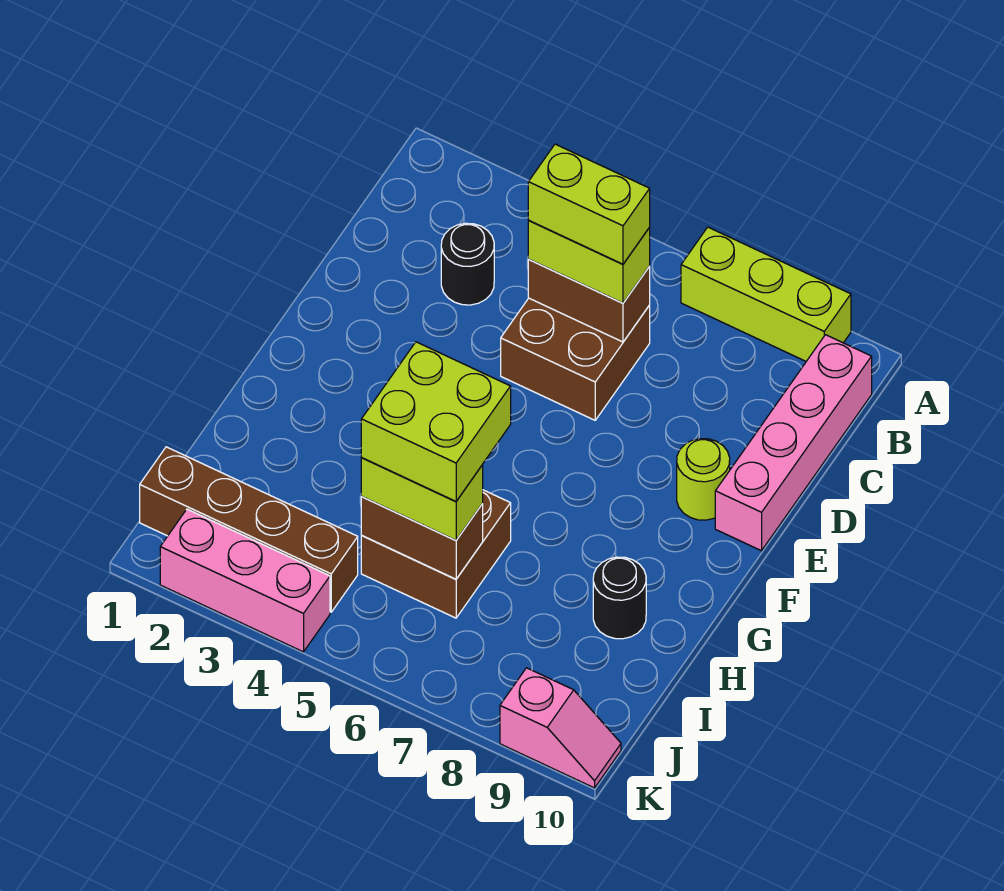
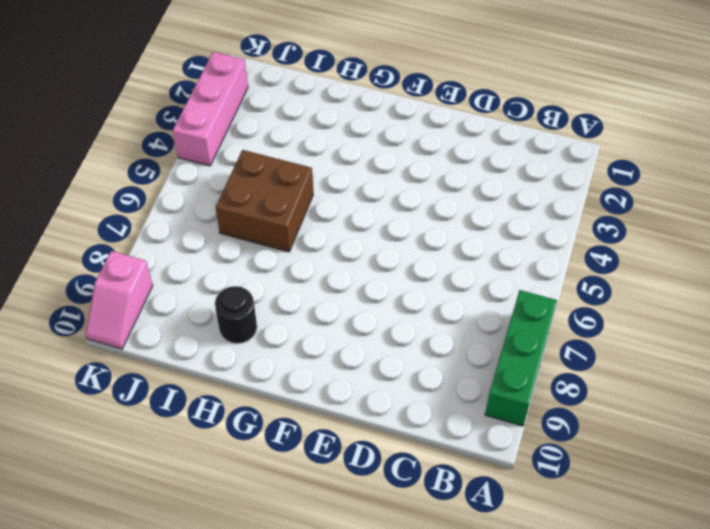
green 1x3 brick [485,290,557,426] -> lime 1x3 brick [681,227,851,361]
none -> pink 1x4 brick [715,335,872,551]
none -> black 1x1 round brick [441,223,494,305]
none -> brown 2x2 brick [501,298,650,420]

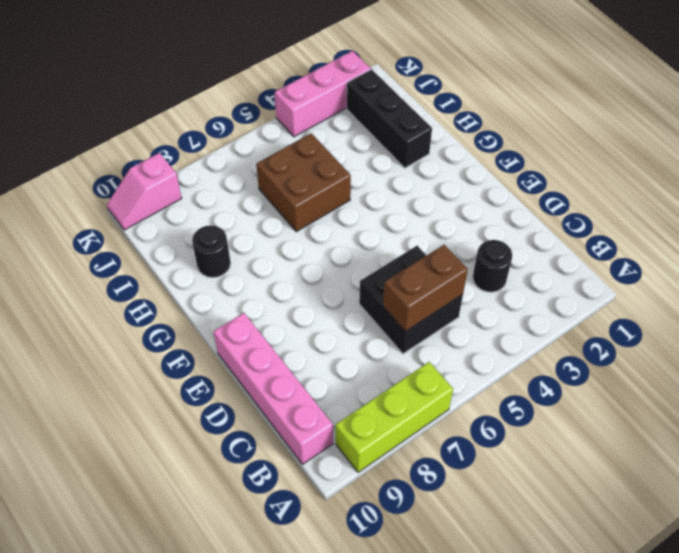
black 2x2 brick [359,246,463,354] -> brown 2x2 brick [501,298,650,420]
black 1x3 brick [347,70,432,168] -> brown 1x4 brick [140,447,358,612]
none -> lime 1x1 round brick [677,439,730,520]
none -> brown 1x2 brick [361,497,483,579]
none -> lime 1x2 brick [528,221,650,303]

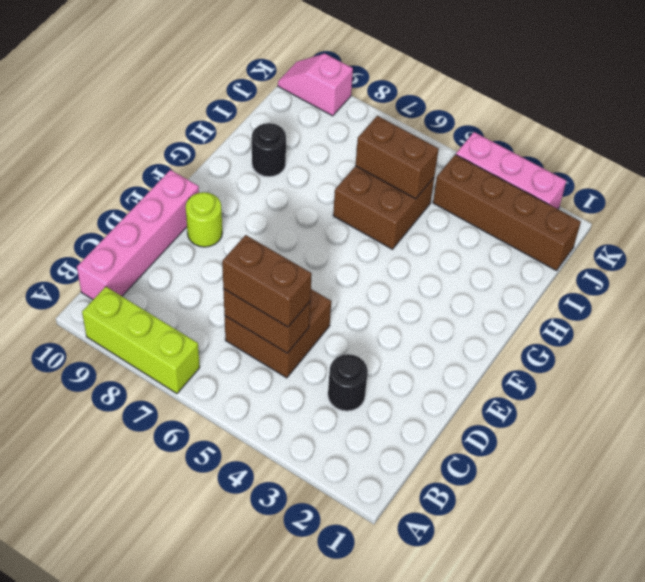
brown 1x2 brick [222,235,312,327] -> lime 1x2 brick [528,221,650,303]
none -> lime 1x2 brick [361,458,483,540]
none -> lime 1x2 brick [528,144,650,264]
none -> lime 2x2 brick [361,342,511,501]

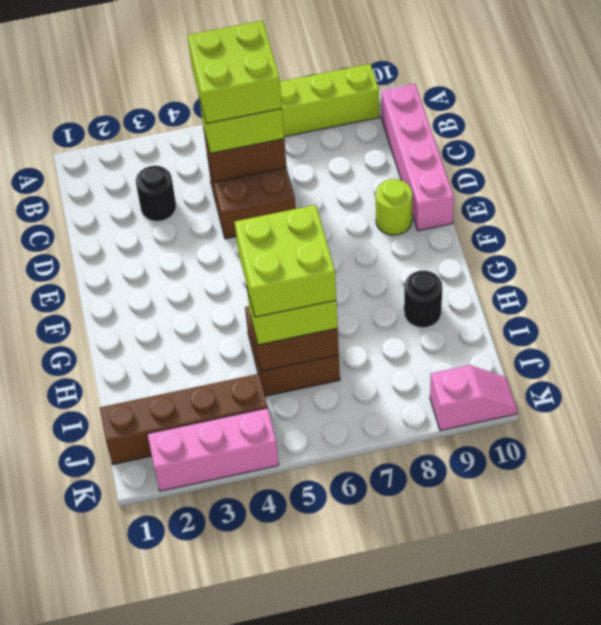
lime 2x2 brick [187,20,282,124] -> lime 1x2 brick [528,144,650,264]

